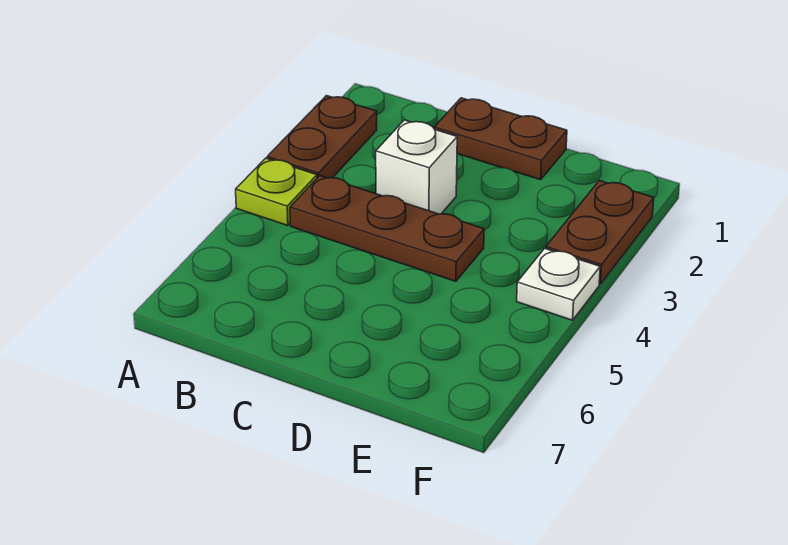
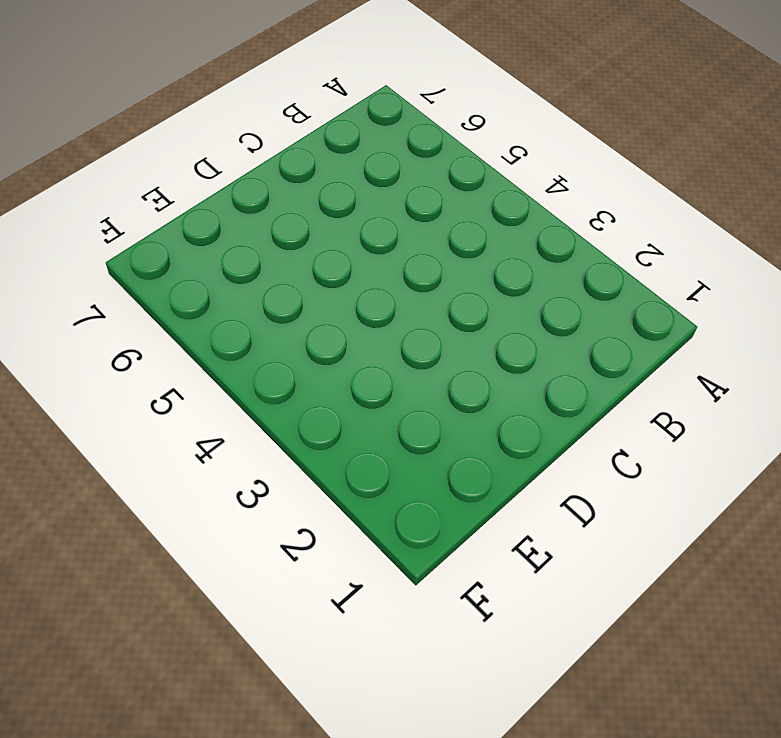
none -> brown 1x2 plate [267,96,377,178]
none -> lime 1x1 plate [236,158,317,226]

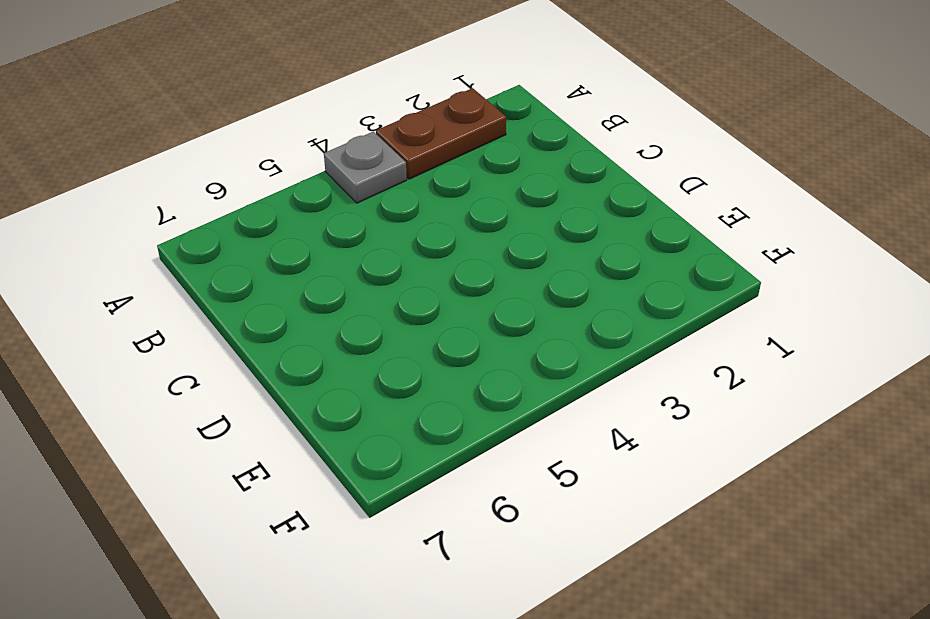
grey 1x1 plate [324,132,407,203] -> lime 1x1 plate [236,158,317,226]
none -> brown 1x3 plate [290,176,484,281]
none -> brown 1x2 plate [434,98,567,180]

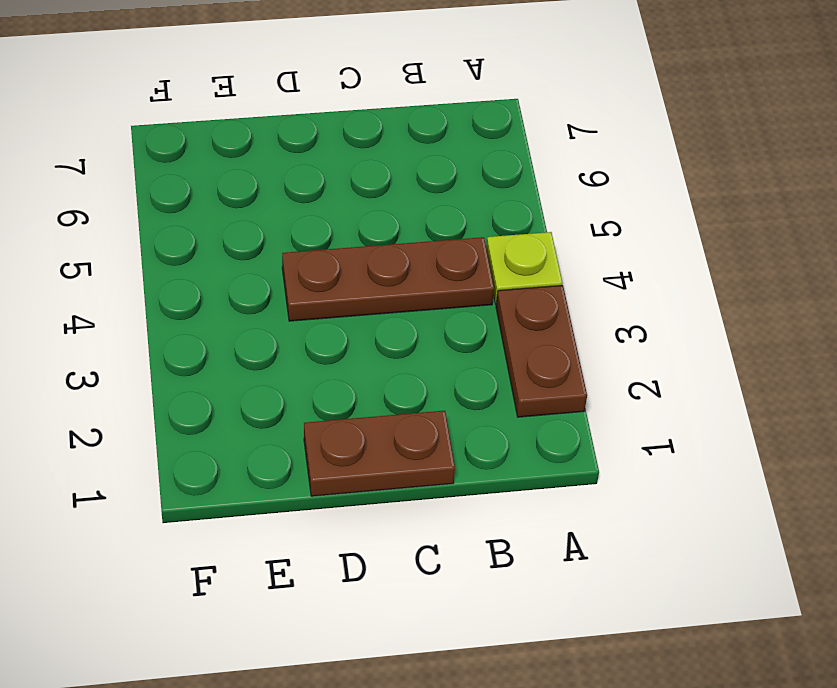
none -> white 1x1 brick [376,120,457,214]
none -> brown 1x2 plate [546,181,654,284]

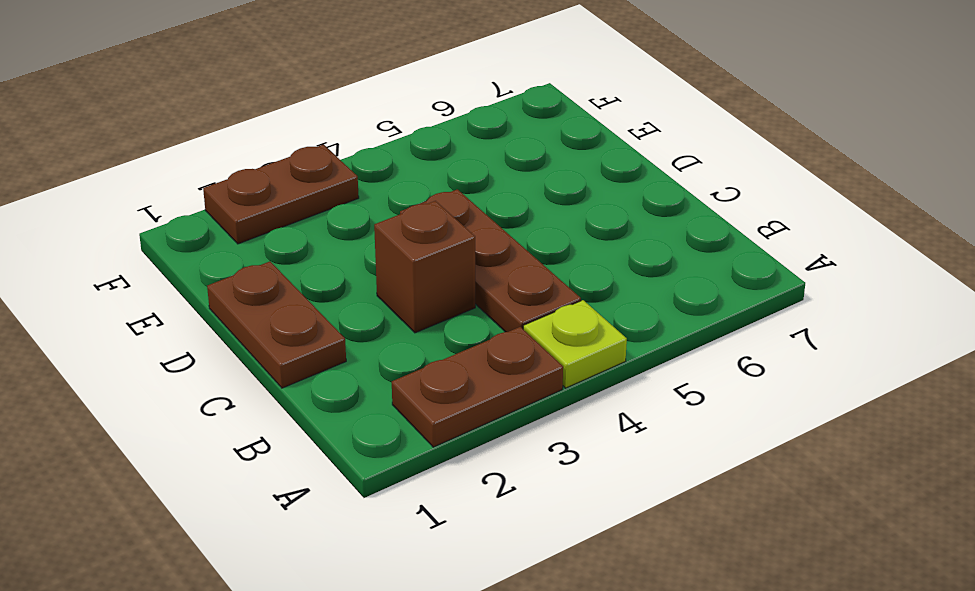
brown 1x1 brick [374,201,475,333] -> white 1x1 brick [376,120,457,214]
none -> white 1x1 plate [517,248,600,320]

